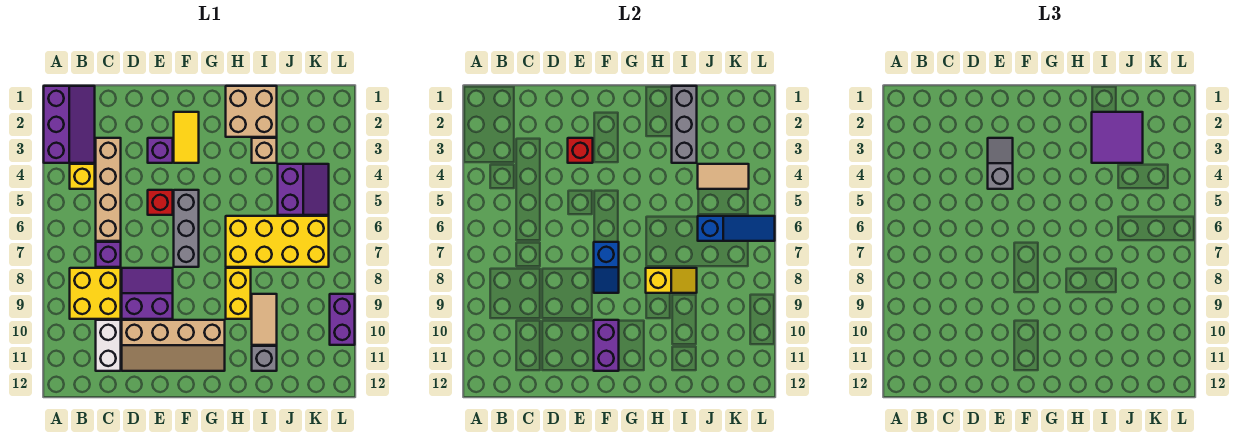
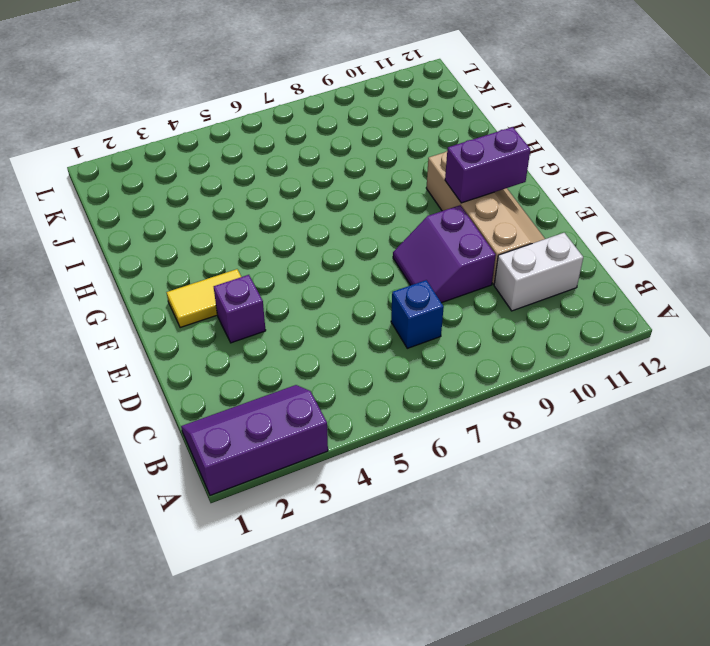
blue 1x1 brick [391,280,444,348] -> purple 1x1 brick [96,242,121,267]
none -> yellow 1x1 brick [70,164,95,189]
none -> yellow 2x2 brick [70,268,121,319]
none -> tan 1x4 brick [96,138,121,241]

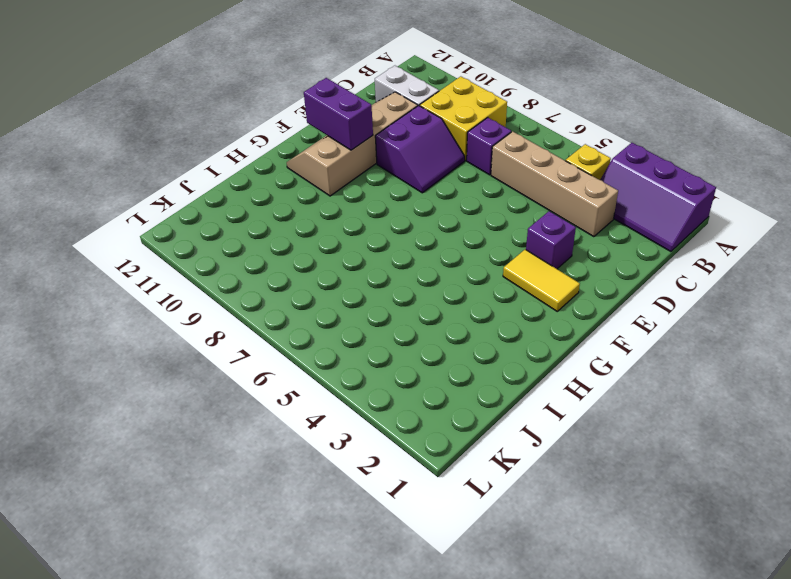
none -> red 1x1 brick [148,190,173,215]
none -> grey 1x3 brick [174,190,199,267]
none -> tan 2x2 brick [226,86,277,137]

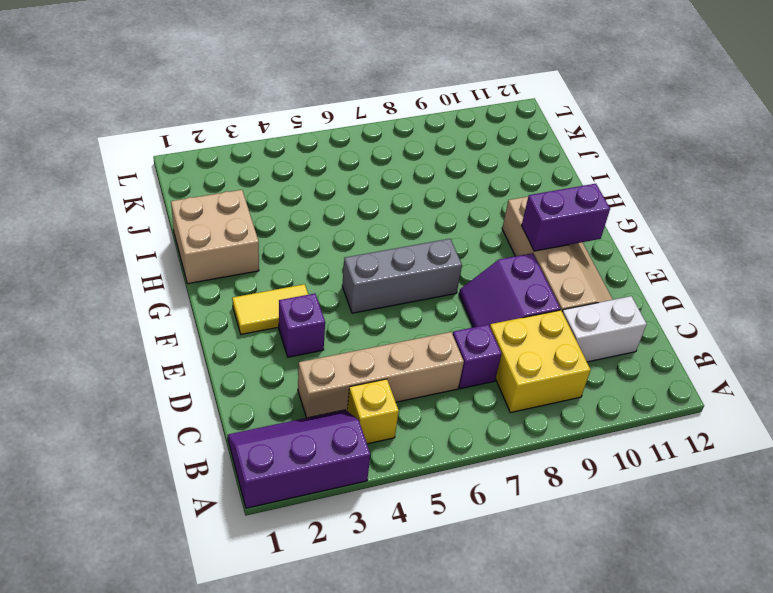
none -> red 1x1 brick [148,190,173,215]
none -> yellow 2x4 brick [226,216,329,267]
none -> yellow 1x2 brick [226,268,251,319]

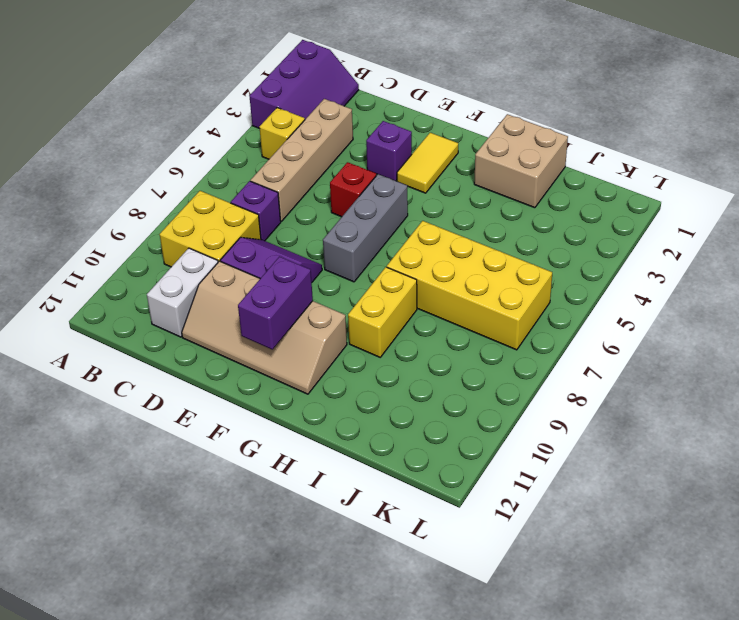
none -> tan 1x1 brick [252,138,277,163]
none -> tan 1x2 tile [252,294,277,345]
none -> grey 1x1 brick [252,346,277,371]

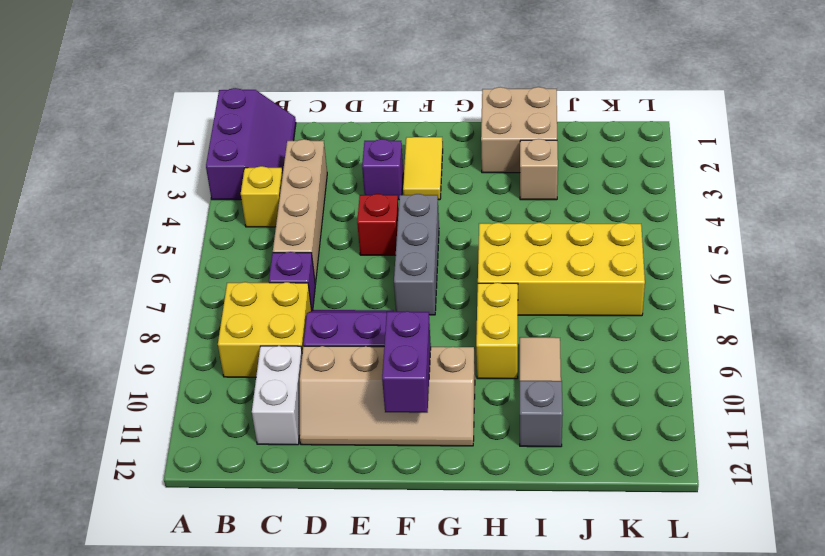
none -> purple 2x2 slope [278,164,329,215]
none -> purple 1x2 brick [330,294,355,345]
none -> red 1x1 brick [568,138,593,163]

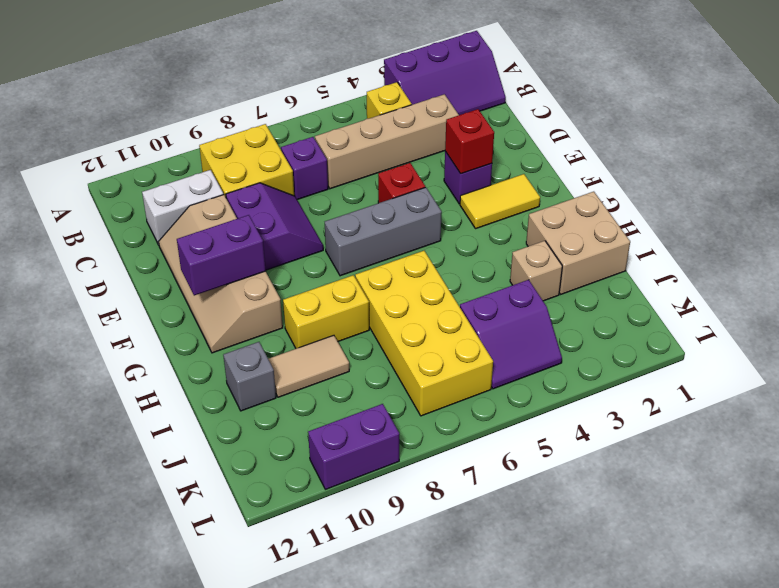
none -> blue 1x2 slope [594,242,619,293]
none -> yellow 1x2 slope [646,268,697,293]
none -> grey 1x3 brick [672,86,697,163]

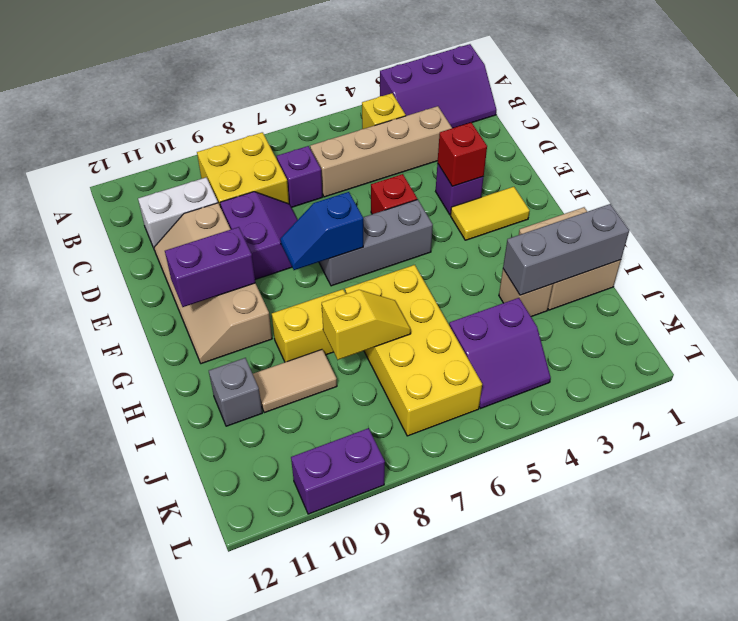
yellow 1x2 slope [322,290,411,360] -> yellow 1x2 slope turned to [646,268,697,293]
none -> tan 1x2 tile [698,164,749,189]
none -> blue 1x3 slope [698,216,775,241]
none -> grey 1x2 slope [988,138,1013,189]

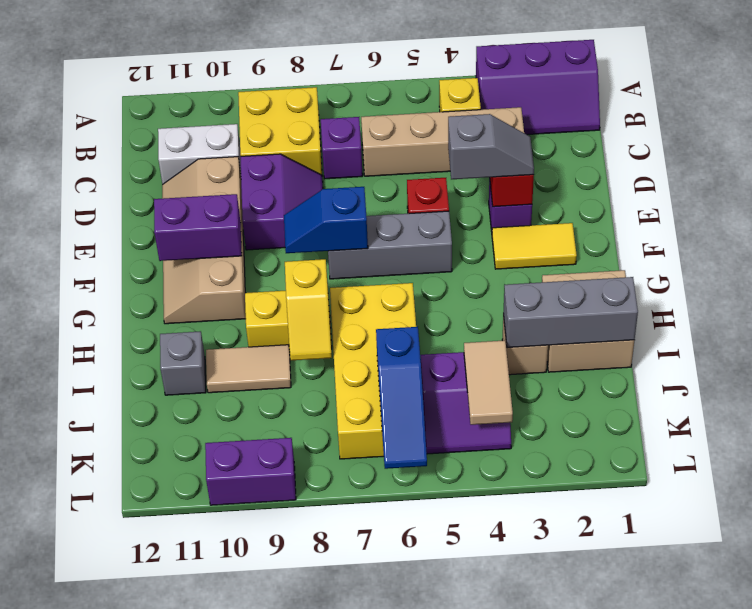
none -> purple 2x2 tile [1092,112,1143,163]

